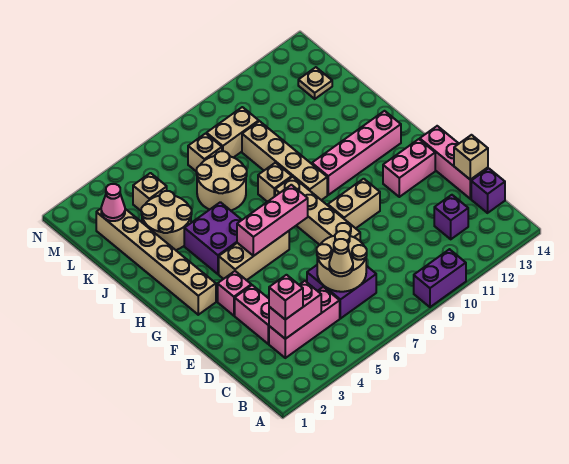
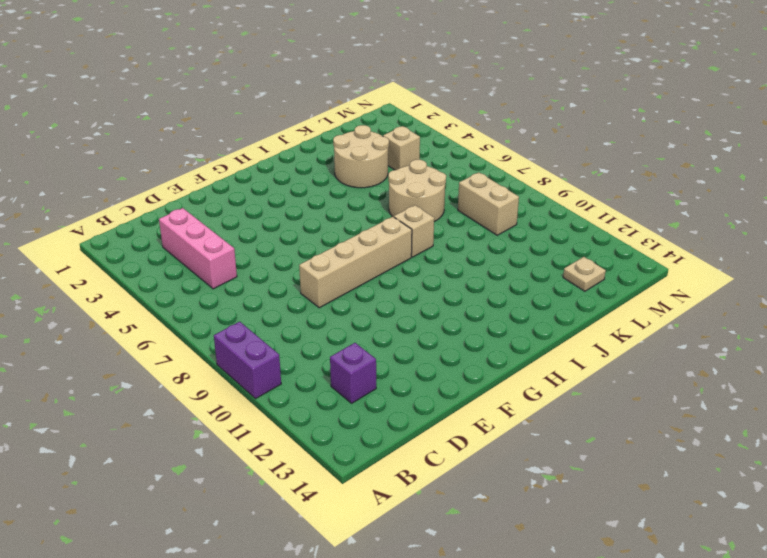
none -> purple 2x2 brick [307,265,376,319]
none -> purple 1x1 brick [471,168,505,213]
none -> pink 1x2 brick [235,285,269,344]
none -> pink 1x3 brick [420,126,488,199]

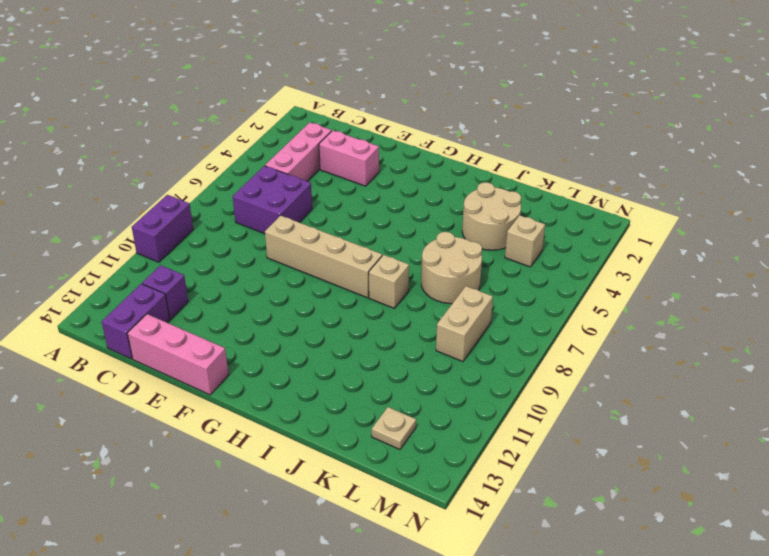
purple 1x2 brick [102,284,170,359] -> purple 1x1 brick [471,168,505,213]
none -> pink 1x1 brick [218,271,251,316]
none -> tan 1x2 brick [328,179,380,228]
none -> pink 1x2 brick [383,139,435,197]
none -> tan 1x6 brick [96,209,216,315]

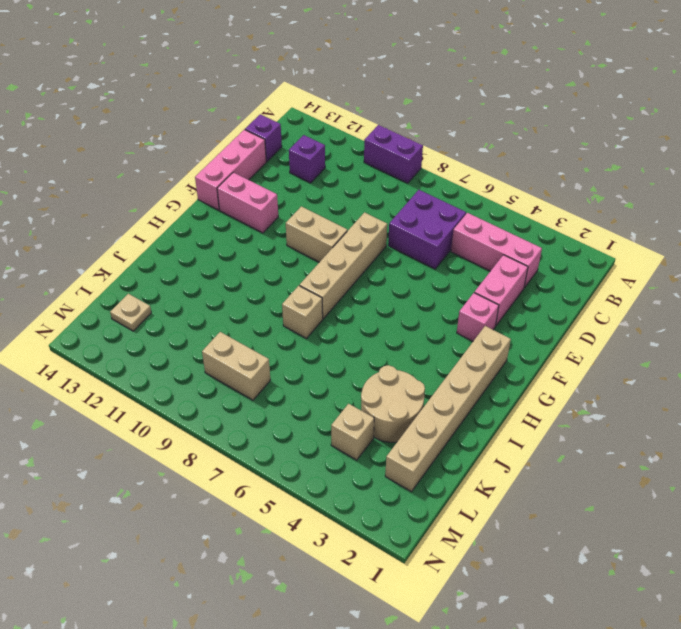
none -> tan 1x3 brick [219,231,289,280]
none -> purple 2x2 brick [184,202,242,274]
none -> tan 1x4 brick [242,121,327,200]
none -> pink 1x4 brick [312,111,401,195]

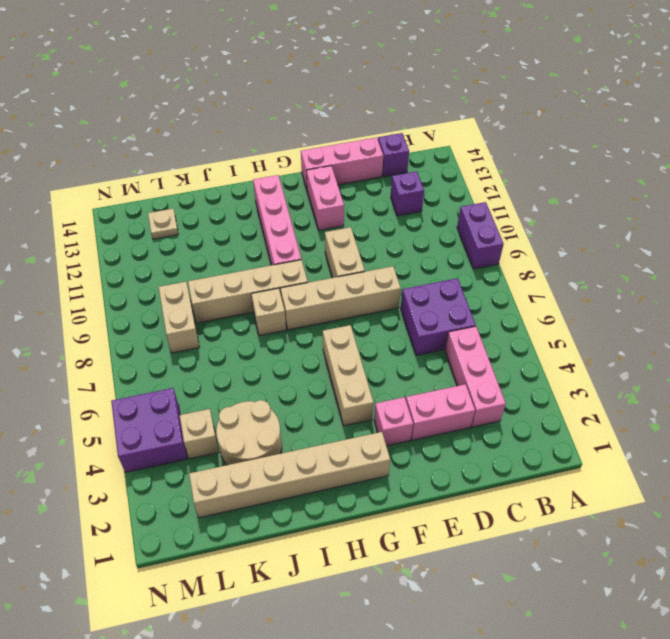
purple 2x2 brick [111,388,187,472] -> purple 2x2 brick moved to [184,202,242,274]
none -> tan 2x2 round brick [196,151,247,210]
none -> tan 1x1 brick [188,133,222,171]
none -> pink 1x2 brick [269,281,321,339]
none -> tan 2x2 round brick [317,231,367,292]

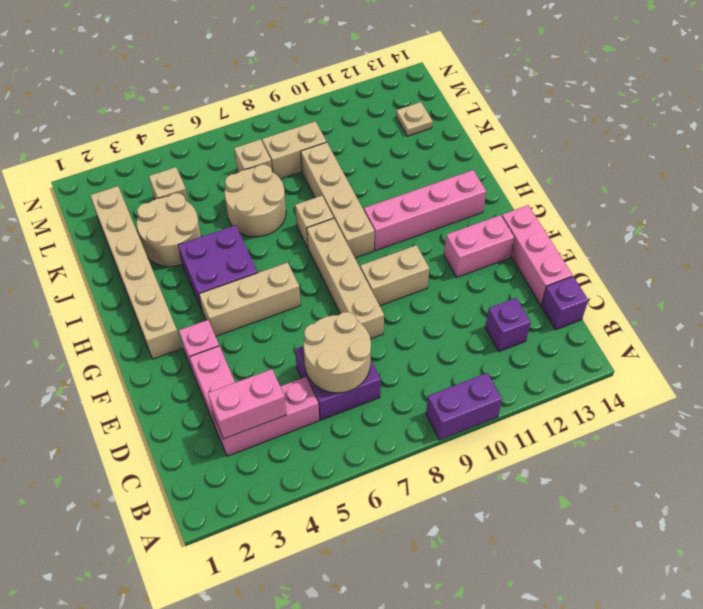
none -> tan 1x1 brick [454,135,488,180]
none -> pink 1x3 brick [237,185,308,256]
none -> pink 1x1 cone [101,184,125,221]
none -> pink 1x1 brick [269,275,303,320]

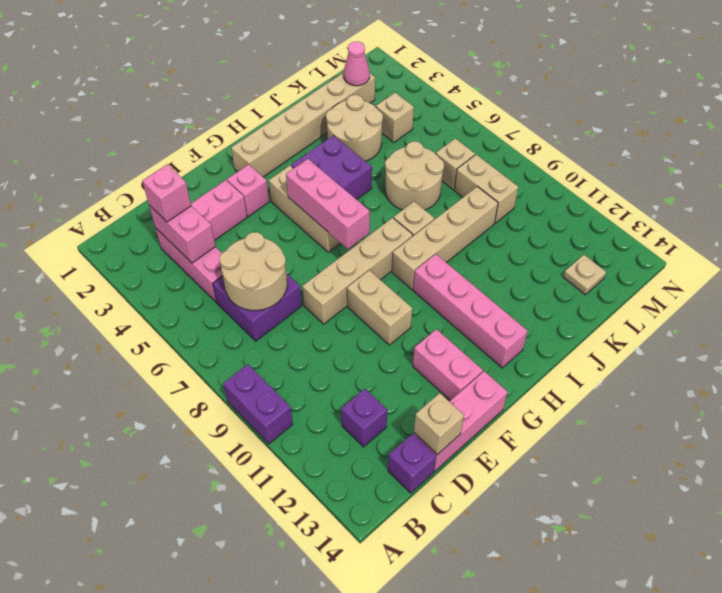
none -> tan 1x1 cone [329,239,353,276]

